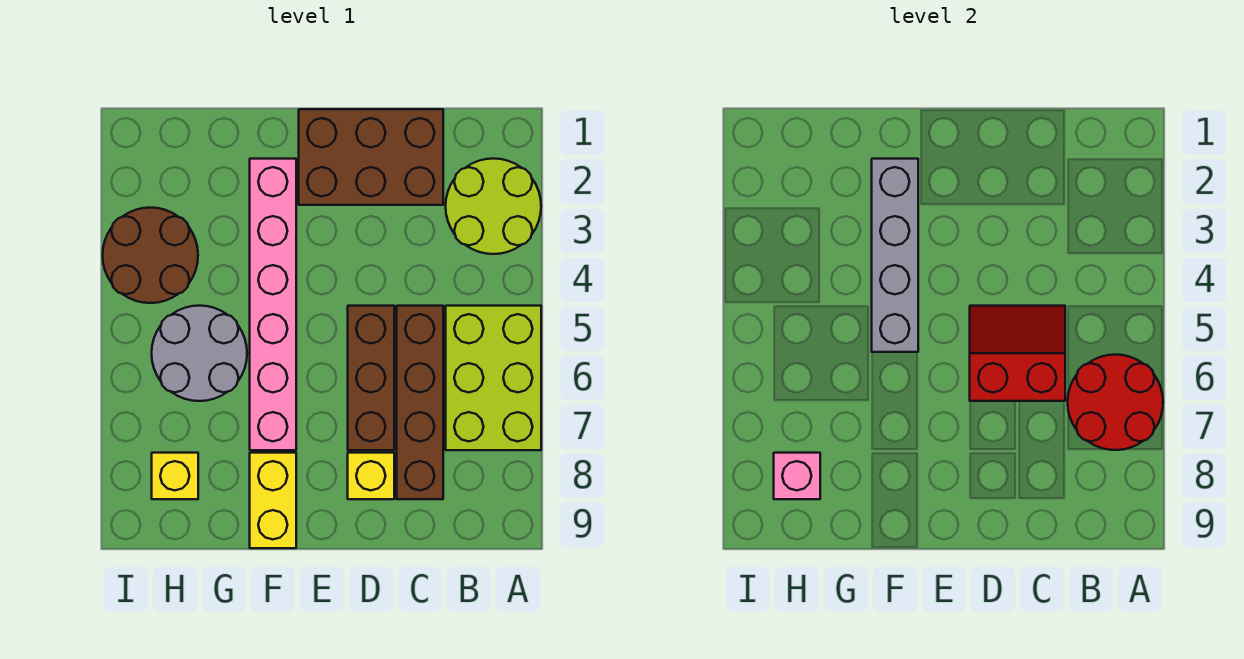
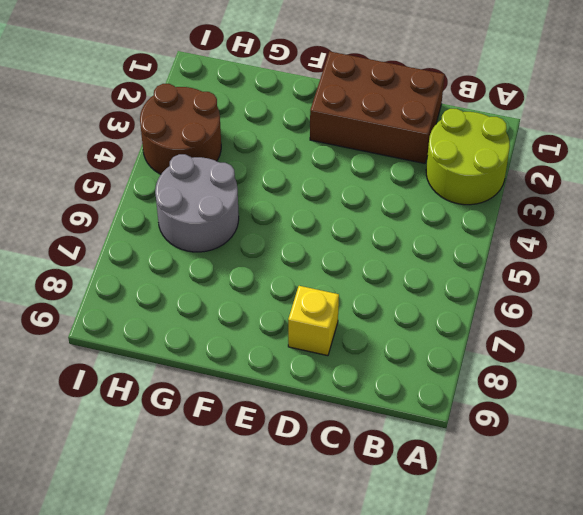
none -> lime 2x3 brick [446,306,541,450]
none -> brown 1x4 brick [397,306,443,499]
none -> brown 1x3 brick [348,306,394,450]

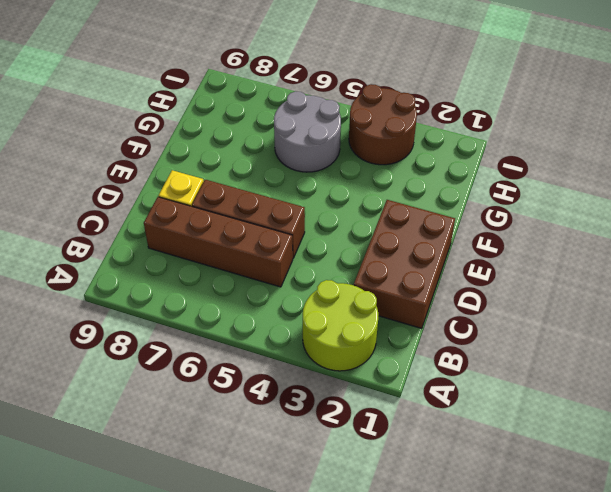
none -> lime 2x3 brick [446,306,541,450]
none -> pink 1x6 brick [250,159,296,450]
none -> yellow 1x2 brick [250,453,296,548]

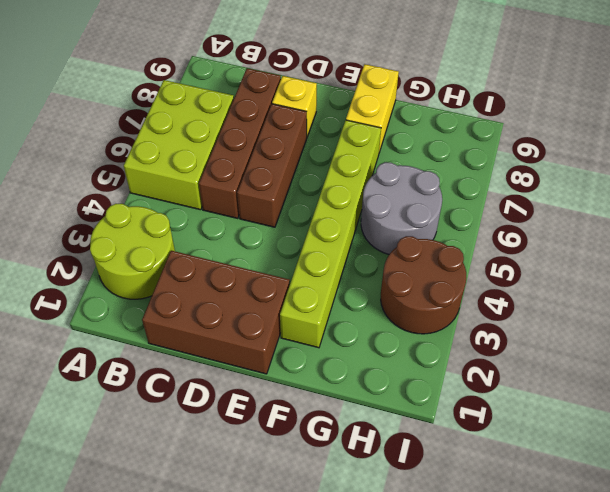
lime 1x6 brick [280,120,381,348] -> pink 1x6 brick [250,159,296,450]
none -> yellow 1x1 brick [152,453,198,499]
none -> red 2x2 round brick [1068,355,1163,450]
none -> red 2x2 slope [970,306,1065,401]

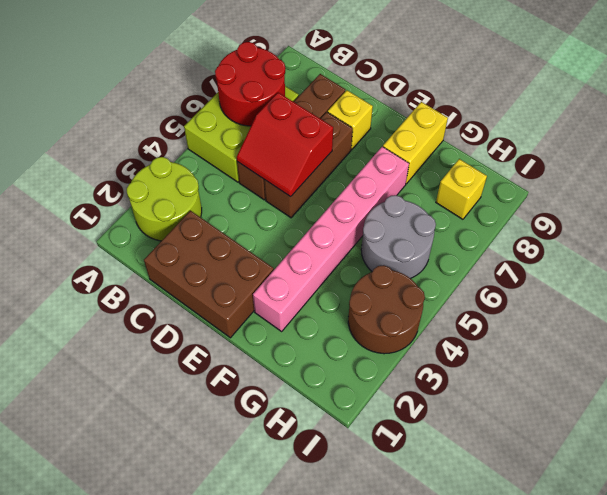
none -> grey 1x4 brick [872,159,918,352]
none -> pink 1x1 brick [774,453,820,499]

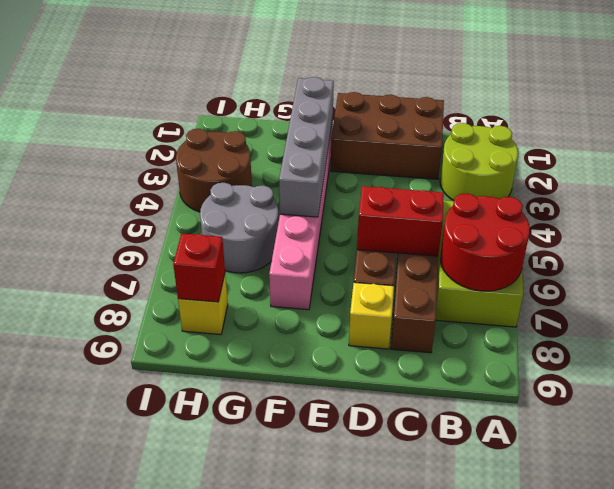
red 1x1 brick [173,233,225,302] -> pink 1x1 brick [774,453,820,499]
none -> yellow 1x2 brick [250,453,296,548]

